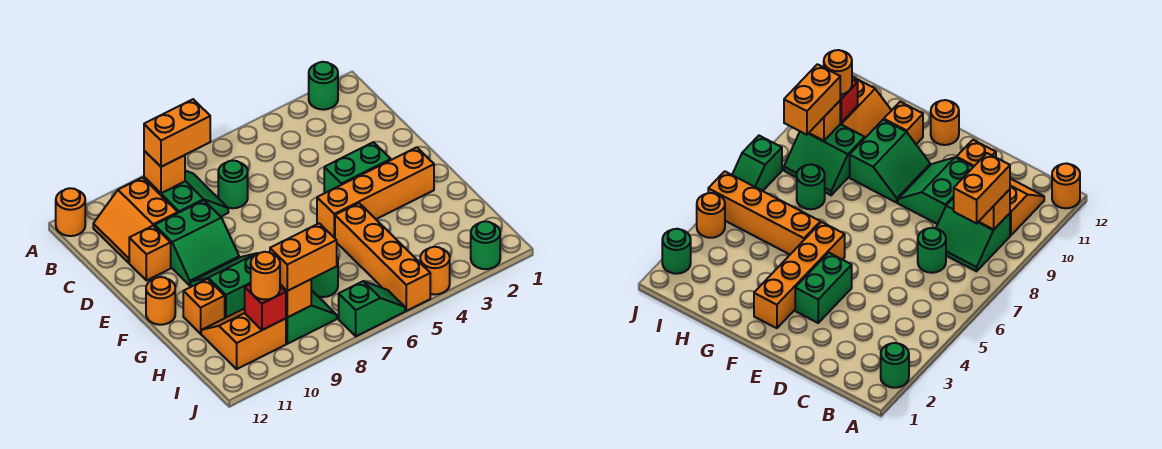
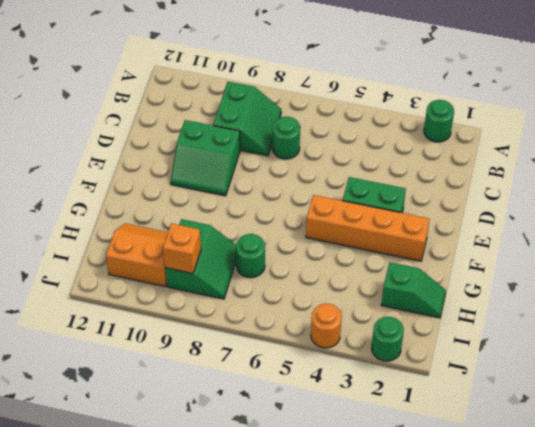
green 1x2 slope [381,262,446,318] -> green 1x2 slope moved to [339,281,405,336]
none -> orange 1x1 round brick [56,188,85,236]
none -> orange 2x2 slope [93,178,178,263]
none -> orange 1x1 brick [129,226,171,281]

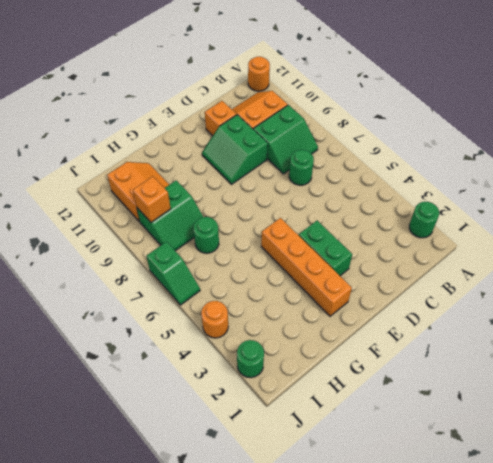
none -> green 2x2 slope [191,253,258,318]
none -> orange 1x1 round brick [146,277,175,325]
none -> orange 1x4 brick [335,203,430,311]

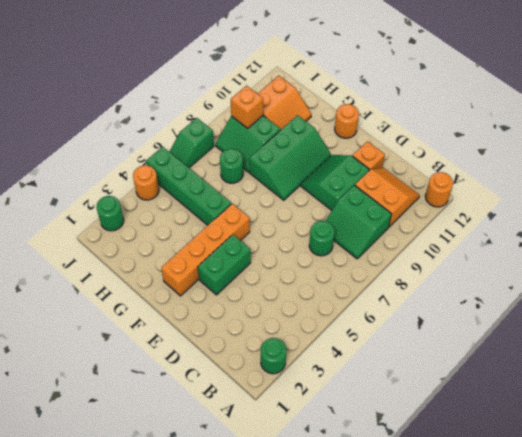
green 2x3 slope [249,115,331,200] -> green 2x2 slope [191,253,258,318]
green 1x4 brick [146,147,231,225] -> orange 1x4 brick [335,203,430,311]
none -> orange 1x1 brick [183,279,225,334]
none -> orange 1x1 brick [144,151,185,193]
none -> red 1x1 brick [245,284,286,330]

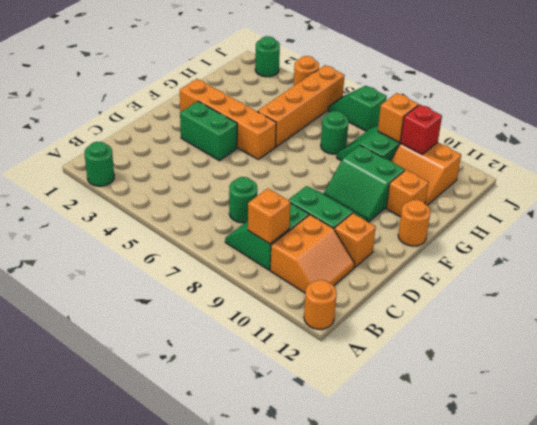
none -> orange 1x2 brick [144,99,210,167]
none -> orange 1x2 brick [270,223,337,291]
none -> orange 1x1 round brick [251,252,280,300]

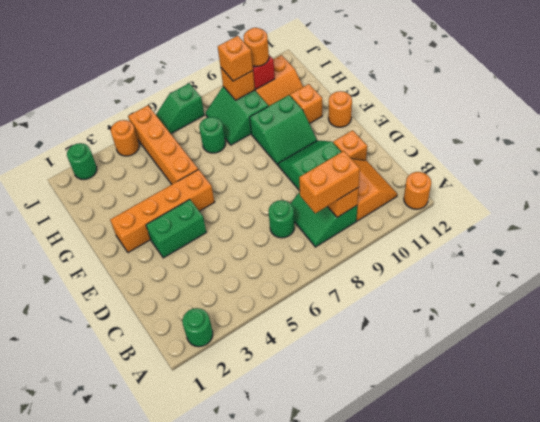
orange 1x1 brick [218,36,253,81] -> orange 1x2 brick [270,223,337,291]

